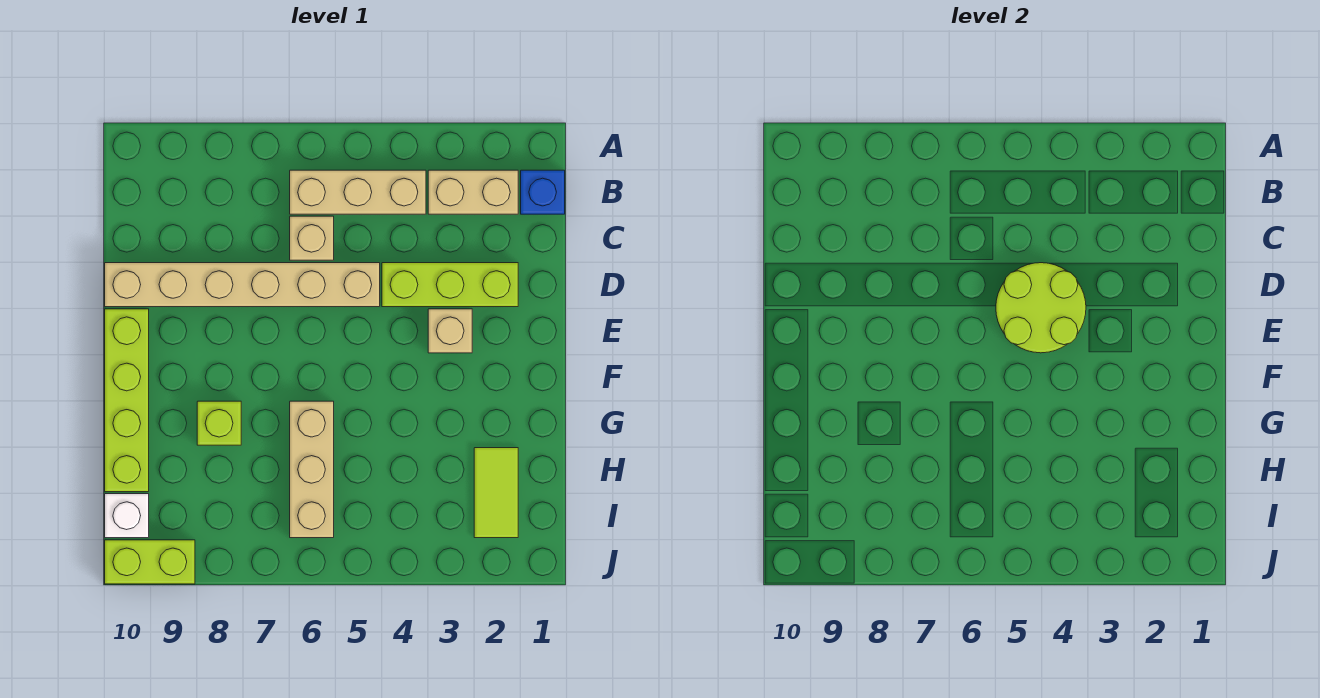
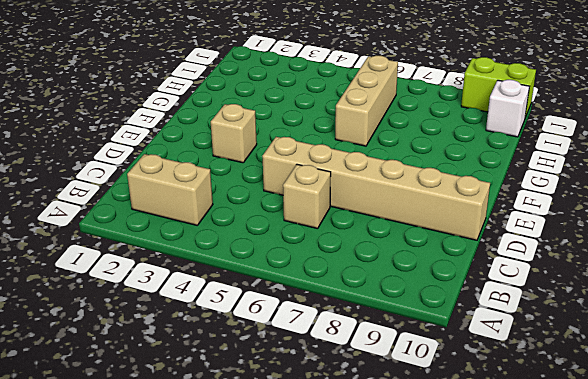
none -> blue 1x1 brick [521,170,565,214]
none -> tan 1x3 brick [290,170,426,214]
none -> lime 1x3 brick [382,263,518,307]

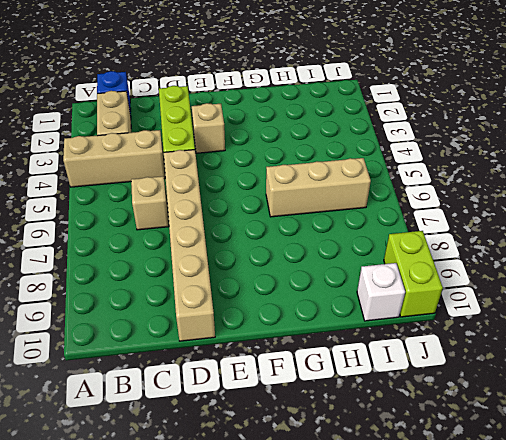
tan 1x3 brick [63,130,165,187] -> tan 1x3 brick turned to [290,170,426,214]
none -> lime 1x4 brick [105,309,149,492]
none -> lime 1x1 brick [197,401,241,445]
none -> lime 1x2 tile [474,448,518,538]

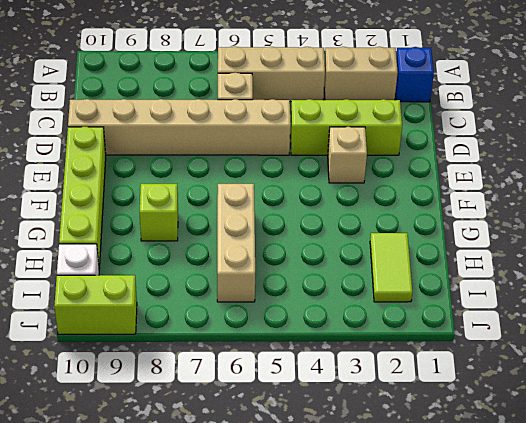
none -> lime 2x2 round brick [996,263,1086,353]

